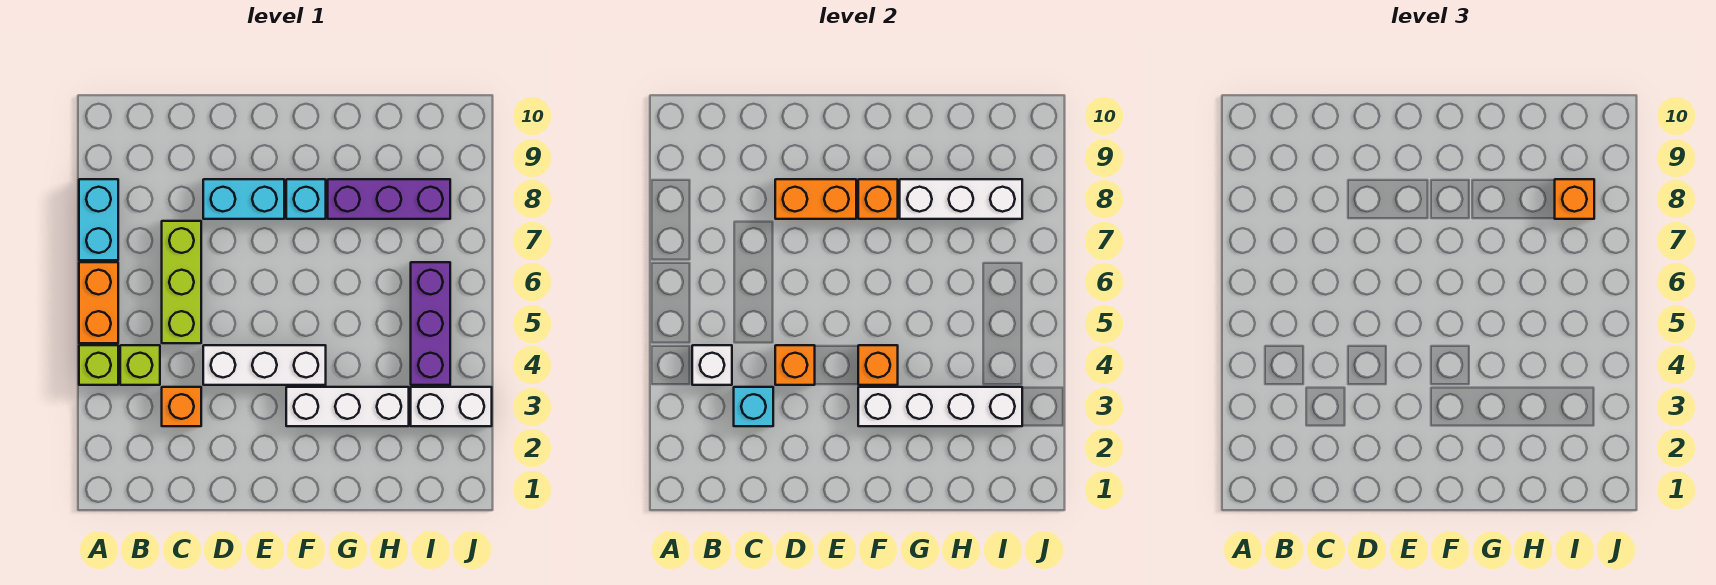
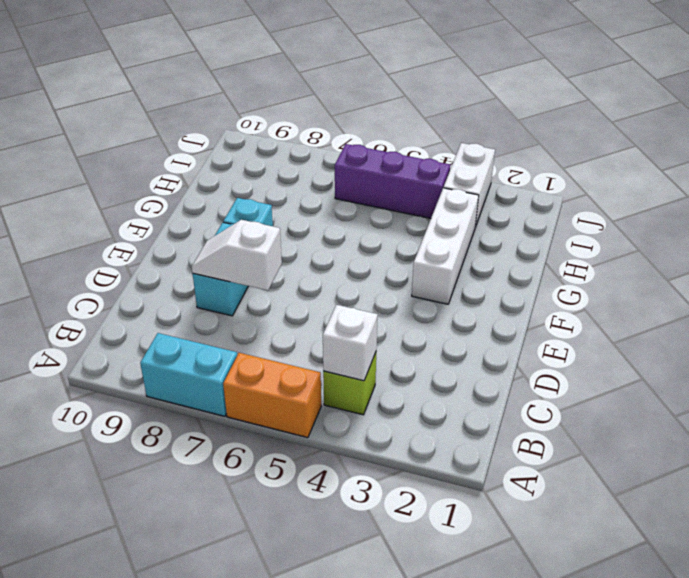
white 1x2 slope [192,220,282,290] -> orange 1x2 brick [775,179,856,219]
none -> lime 1x1 brick [79,345,118,385]
none -> orange 1x1 brick [162,387,201,426]
none -> lime 1x3 brick [162,221,201,343]

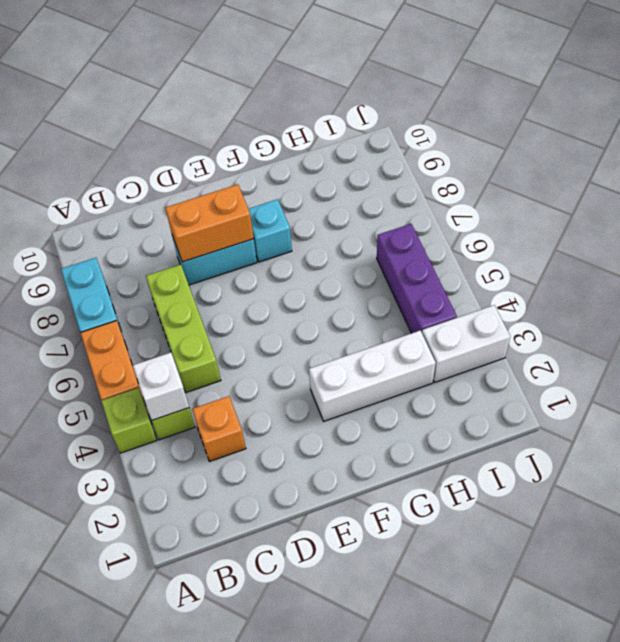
none -> white 1x3 brick [203,345,326,385]
none -> purple 1x3 brick [328,179,450,219]
none -> cyan 1x1 brick [734,387,773,426]

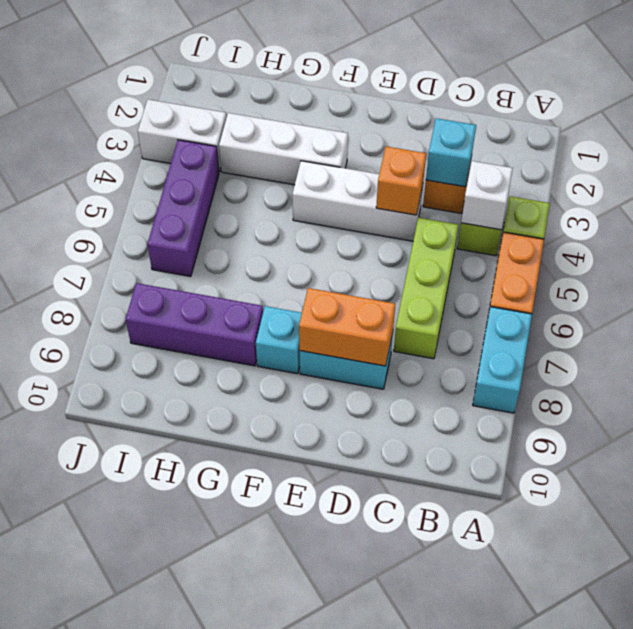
none -> white 1x4 brick [858,387,1022,426]
none -> orange 1x1 brick [858,345,898,385]
none -> orange 1x1 brick [858,179,898,219]

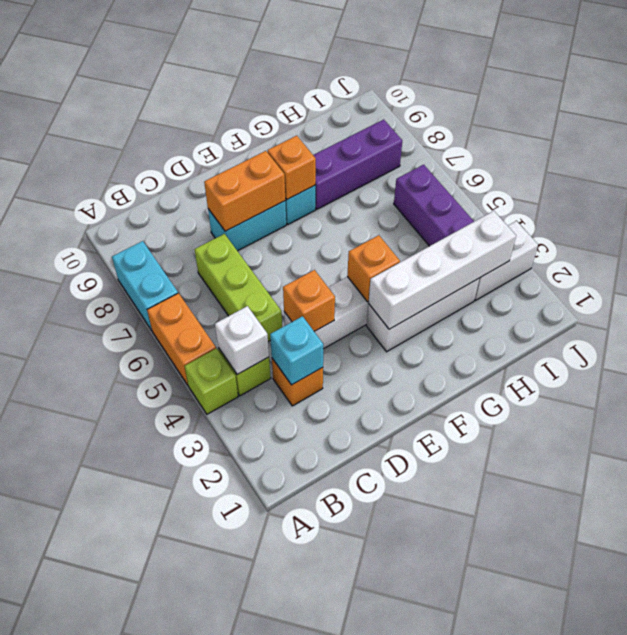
none -> white 1x3 brick [900,179,1022,219]
none -> orange 1x1 brick [1555,179,1594,219]

